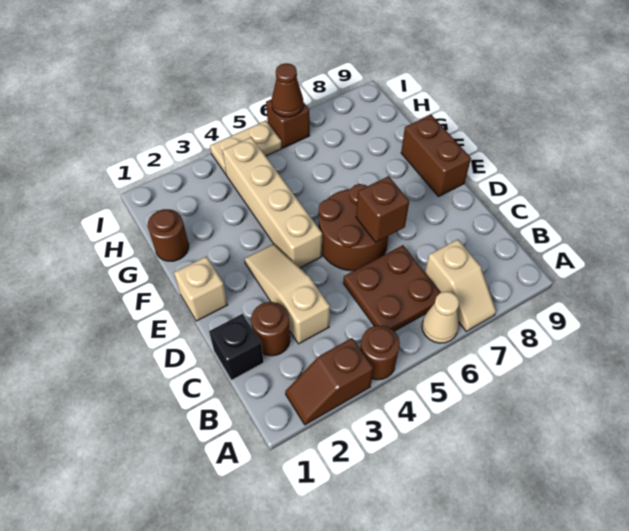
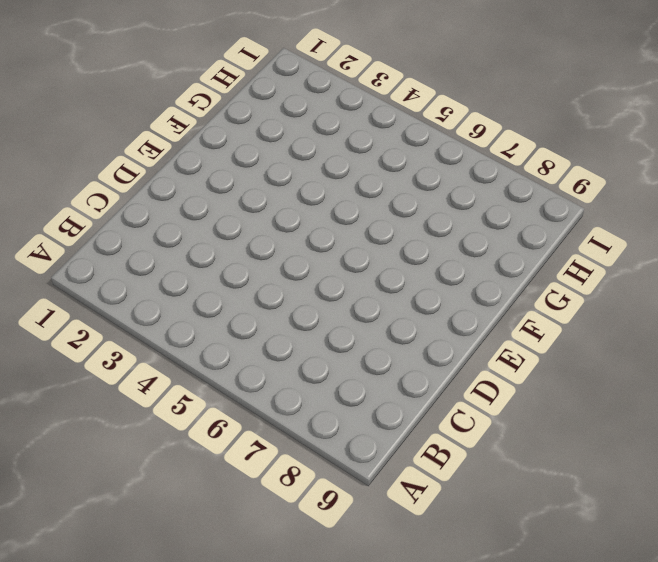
none -> brown 1x2 slope [285,338,373,425]
none -> brown 1x1 round brick [360,326,400,380]
none -> tan 1x1 cone [422,291,459,343]

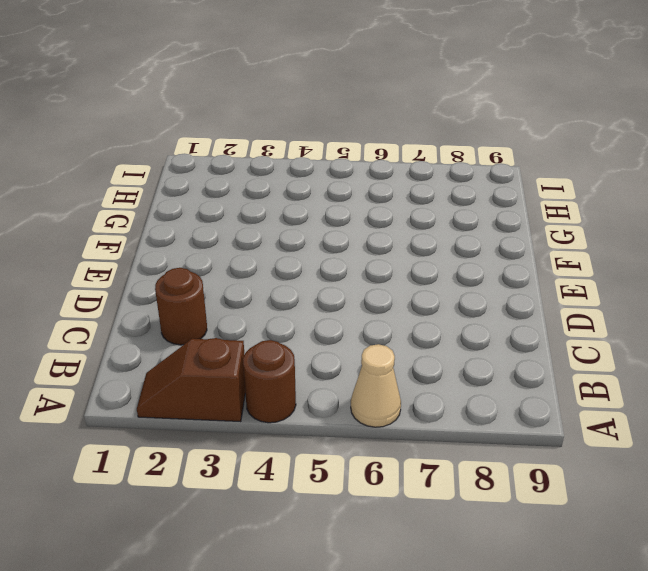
none -> tan 1x2 slope [425,239,496,331]
none -> brown 2x2 plate [343,245,441,331]
none -> black 1x1 brick [209,314,264,380]

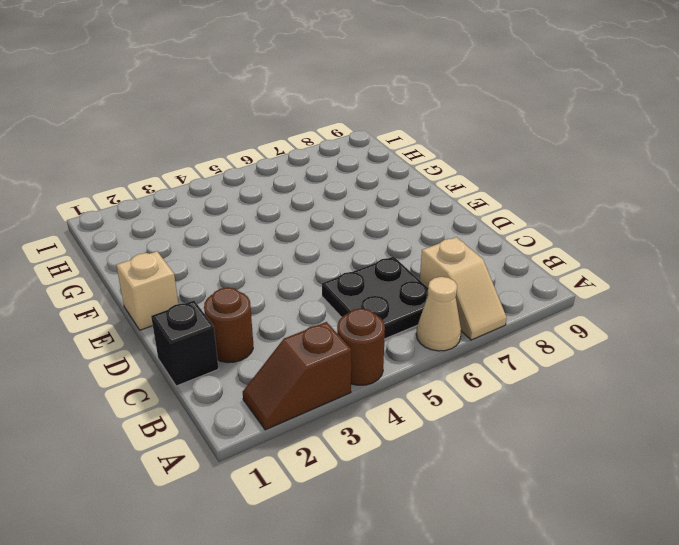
black 2x2 plate [322,256,428,339] -> brown 2x2 plate [343,245,441,331]
none -> tan 1x3 slope [244,244,330,344]
none -> brown 2x2 round brick [319,184,388,271]
none -> tan 1x4 brick [223,137,322,268]

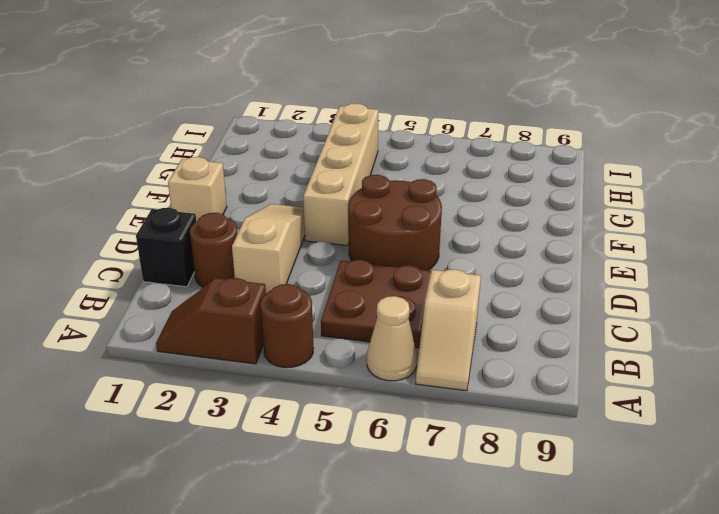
none -> brown 1x2 brick [401,115,471,196]
none -> brown 1x1 round brick [148,209,189,261]
none -> tan 1x2 plate [210,121,282,174]

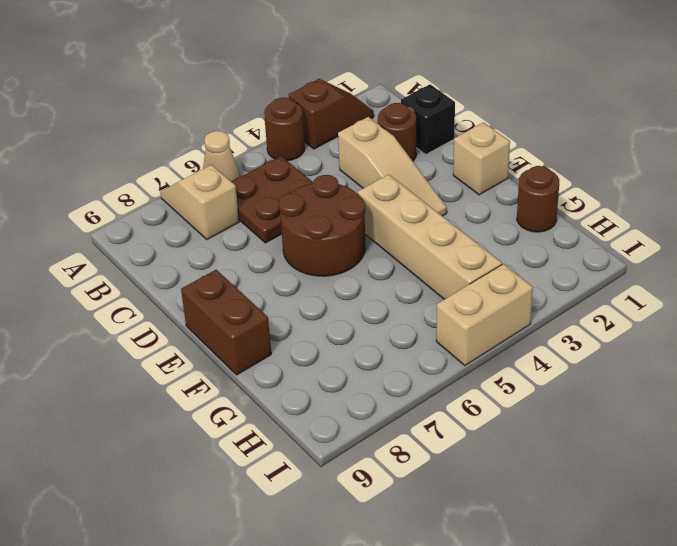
tan 1x2 brick [436,264,533,365] -> tan 1x2 plate [210,121,282,174]
none -> brown 1x1 brick [266,99,310,148]
none -> brown 1x1 brick [356,176,409,242]
none -> brown 1x1 cone [272,63,303,117]

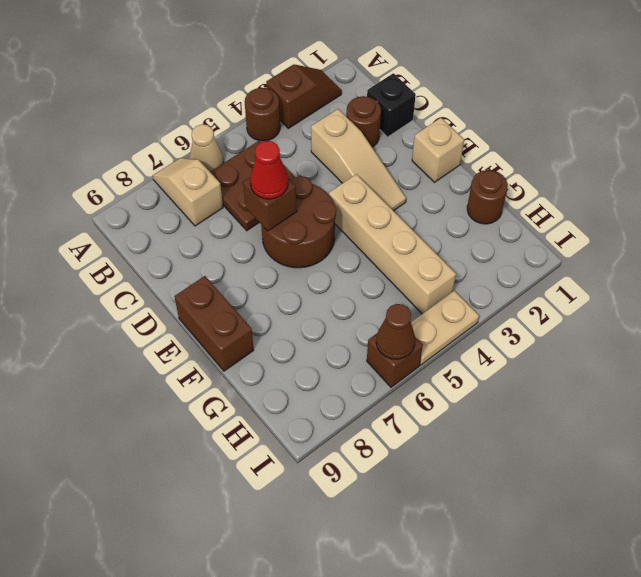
red 1x1 cone [250,141,288,199] -> none

